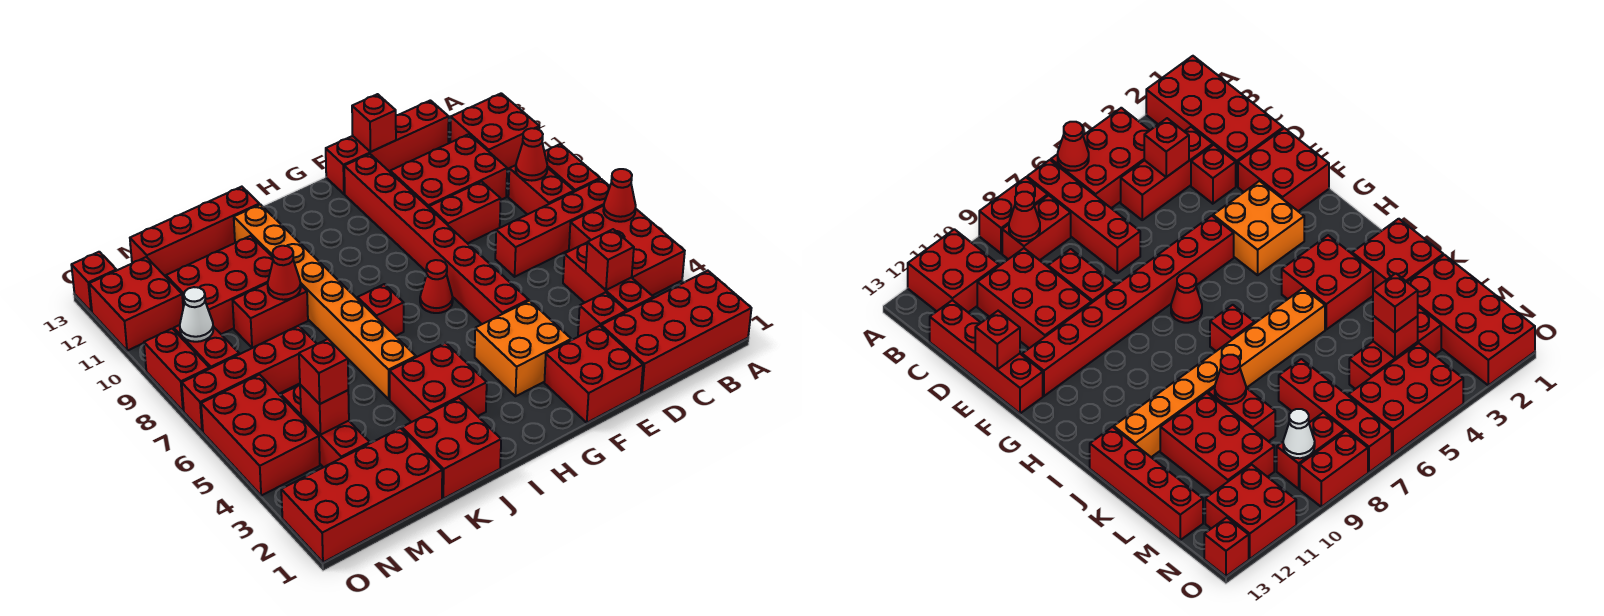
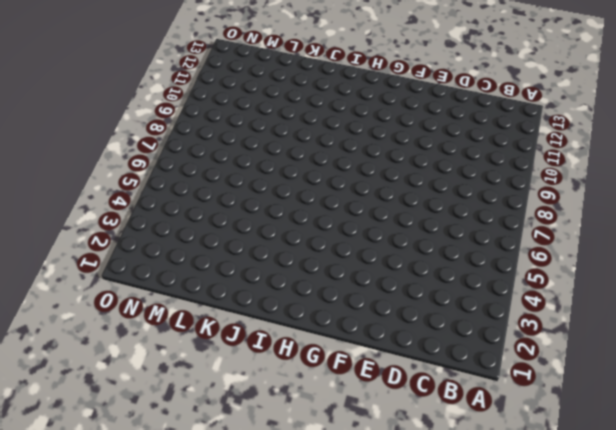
none -> red 2x4 brick [601,271,751,394]
none -> red 2x3 brick [569,206,685,296]
none -> red 1x4 brick [495,179,610,277]
none -> red 1x2 brick [544,144,600,192]

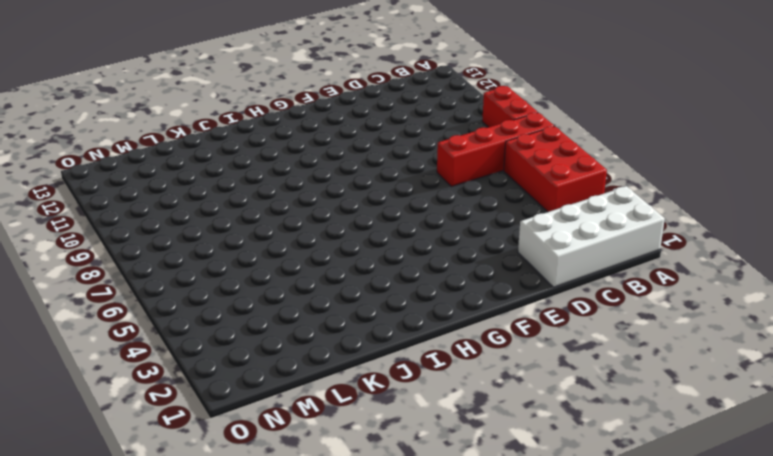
white 2x4 brick [518,186,665,287] -> red 2x4 brick [601,271,751,394]
none -> red 2x2 brick [450,93,539,170]
none -> red 1x2 brick [508,165,574,215]
none -> red 1x3 brick [563,243,653,312]
none -> red 2x3 brick [390,134,507,208]

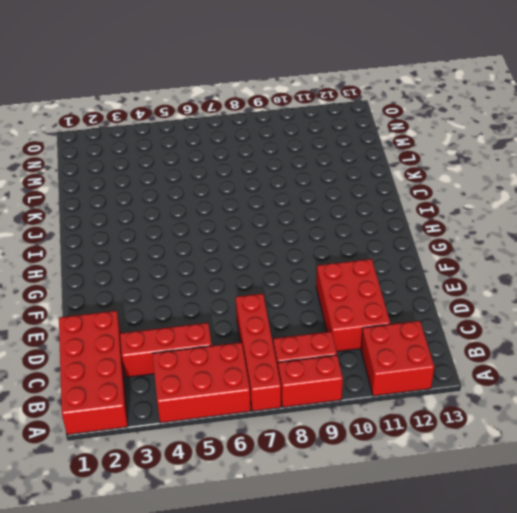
none -> red 1x4 brick [326,100,449,194]
none -> red 1x1 brick [578,292,626,336]
none -> red 1x2 brick [429,182,501,243]
none -> red 2x2 brick [544,326,643,423]

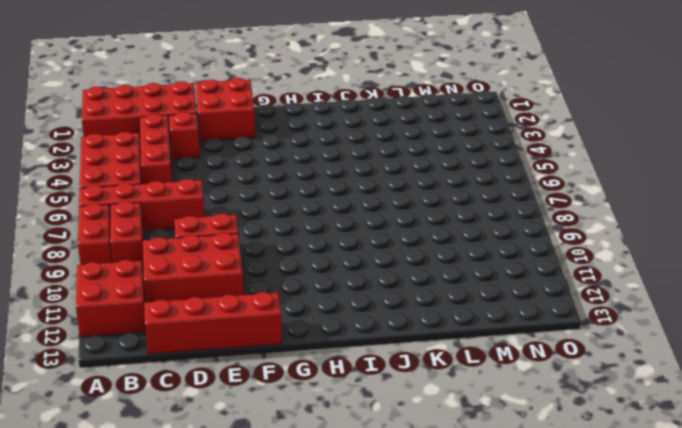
none -> orange 2x2 brick [475,301,571,396]
none -> red 1x8 brick [344,154,529,324]
none -> red 1x1 cone [420,260,453,313]
none -> red 2x2 brick [389,343,487,422]

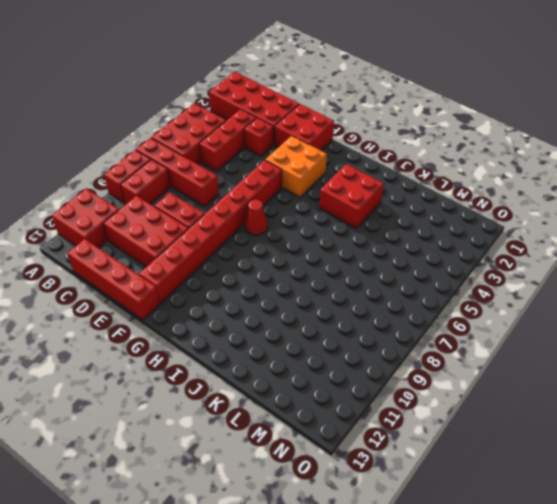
none -> red 1x1 brick [358,284,404,336]
none -> red 2x2 brick [402,398,501,499]
none -> orange 1x8 brick [234,204,416,399]
none -> red 1x4 brick [130,187,260,277]

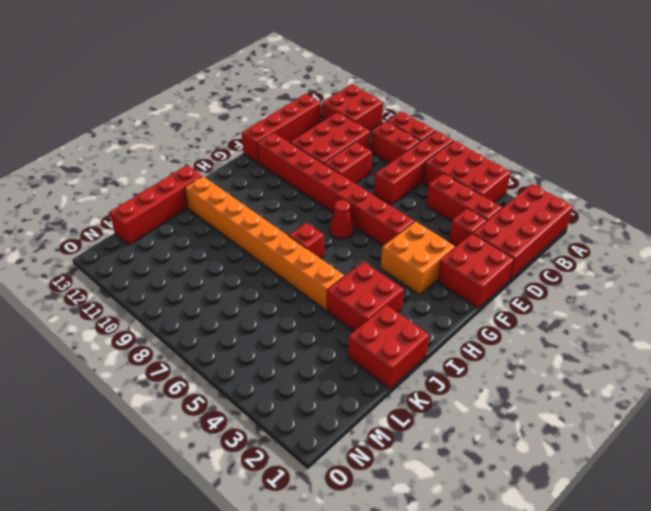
none -> red 1x2 brick [232,283,308,348]
none -> red 2x3 brick [166,236,273,334]
none -> red 2x4 brick [281,428,442,562]
none -> red 1x4 brick [182,326,317,432]

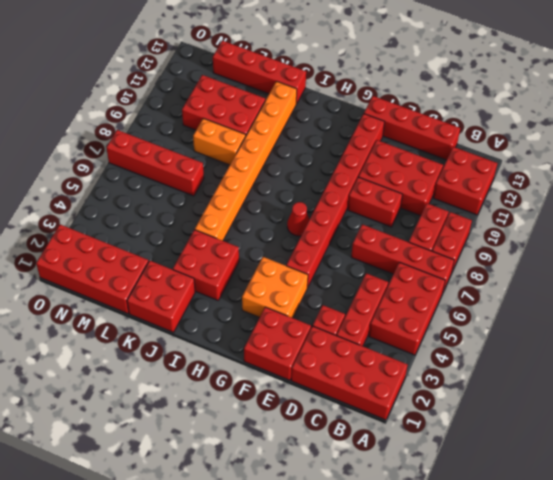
orange 1x2 brick [193,118,246,165] -> red 1x2 brick [232,283,308,348]
none -> red 1x1 brick [358,284,404,336]
none -> red 1x3 brick [281,385,370,467]
none -> red 2x3 brick [201,375,320,496]
none -> red 1x2 brick [174,325,239,369]

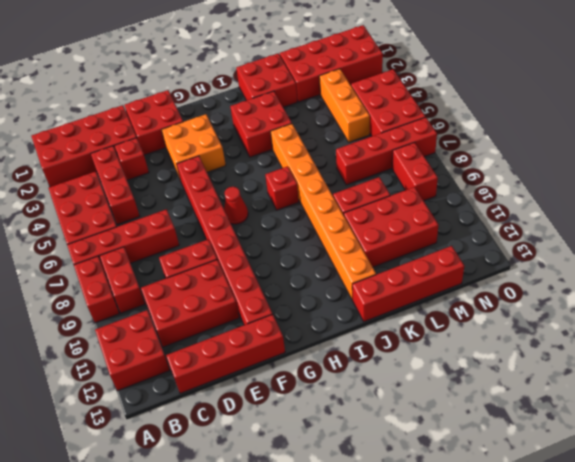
orange 1x3 brick [319,69,370,142] -> red 1x3 brick [281,385,370,467]
none -> red 2x2 brick [89,257,183,351]
none -> red 1x2 brick [144,329,209,411]
none -> red 1x1 brick [71,252,116,312]
none -> red 1x1 cone [603,169,636,222]

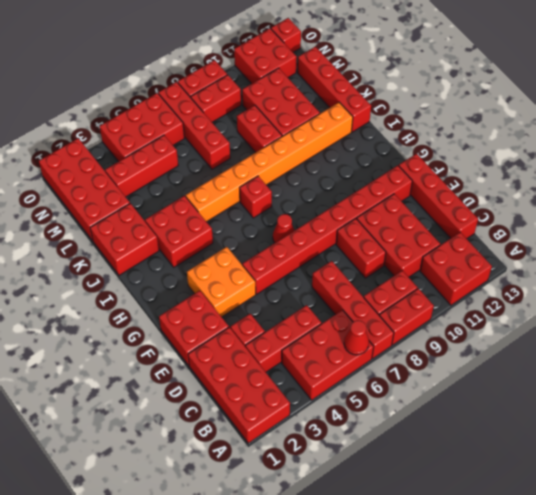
none -> red 1x1 cone [516,128,547,181]
none -> red 1x1 brick [586,229,634,290]
none -> red 1x1 brick [352,94,396,152]
none -> red 1x1 cone [268,246,301,300]

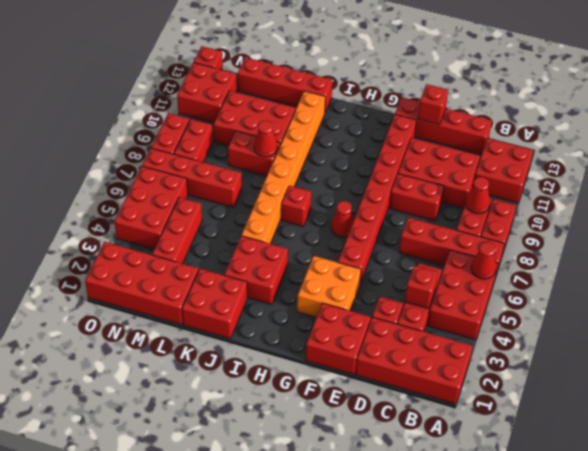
none -> red 1x1 brick [300,385,349,435]
none -> white 1x1 cone [180,287,213,342]
none -> red 1x1 brick [299,339,348,404]

